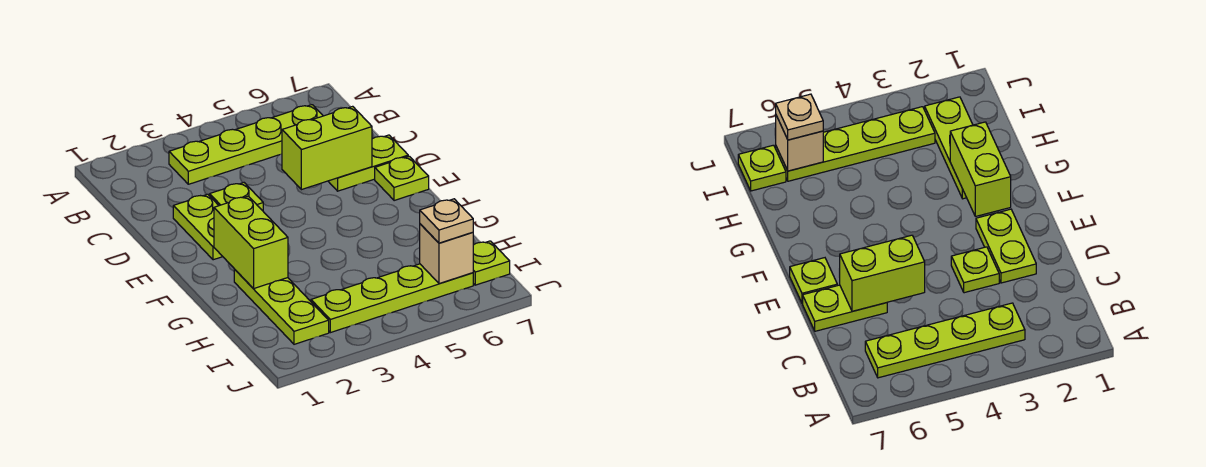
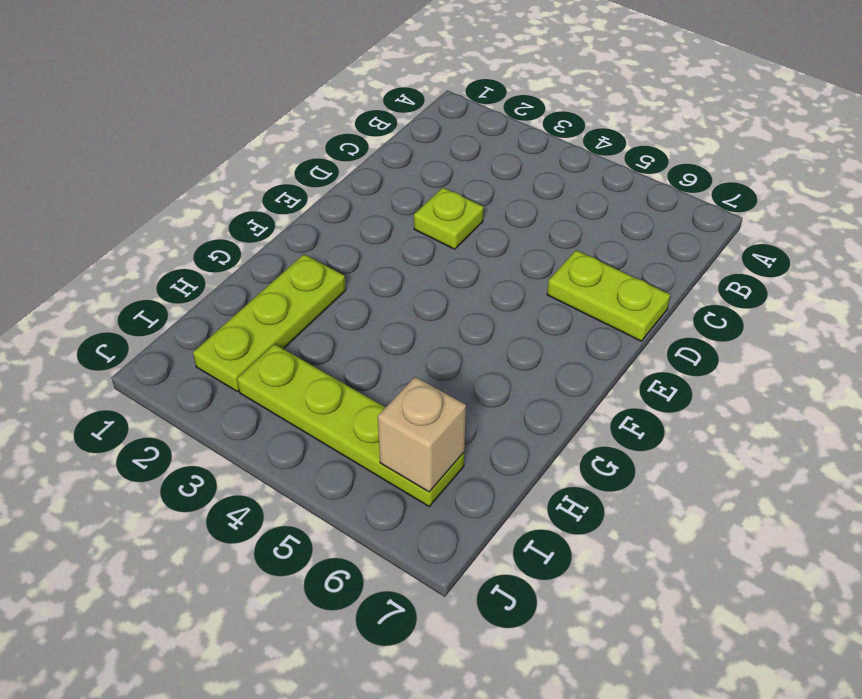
none -> lime 1x4 plate [169,105,323,184]
none -> lime 1x2 plate [173,194,223,260]
none -> lime 1x1 plate [375,156,429,201]

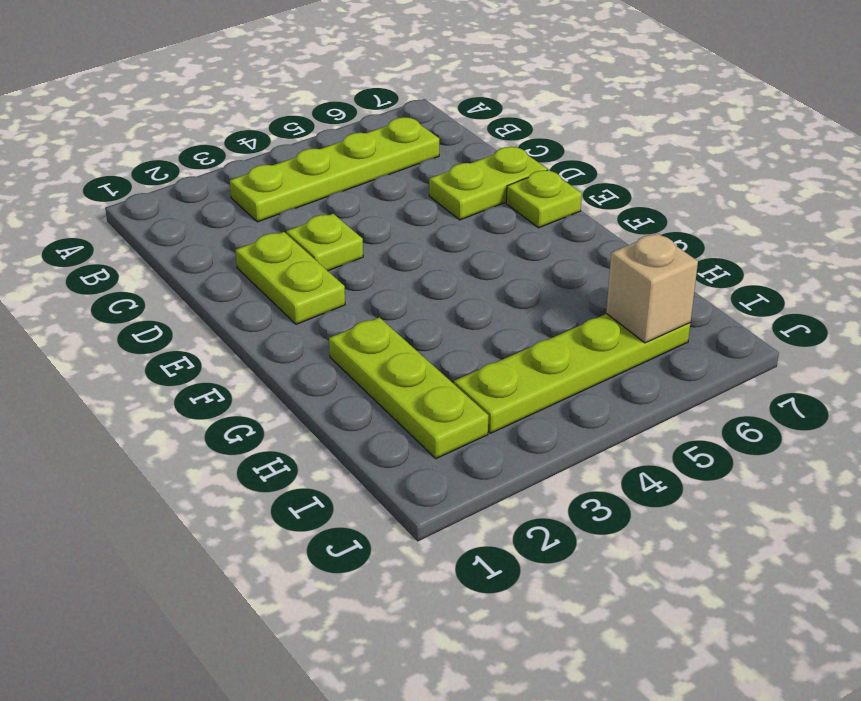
none -> lime 1x1 plate [473,241,510,285]
none -> lime 1x2 brick [282,106,372,190]
none -> lime 1x2 brick [214,196,288,289]

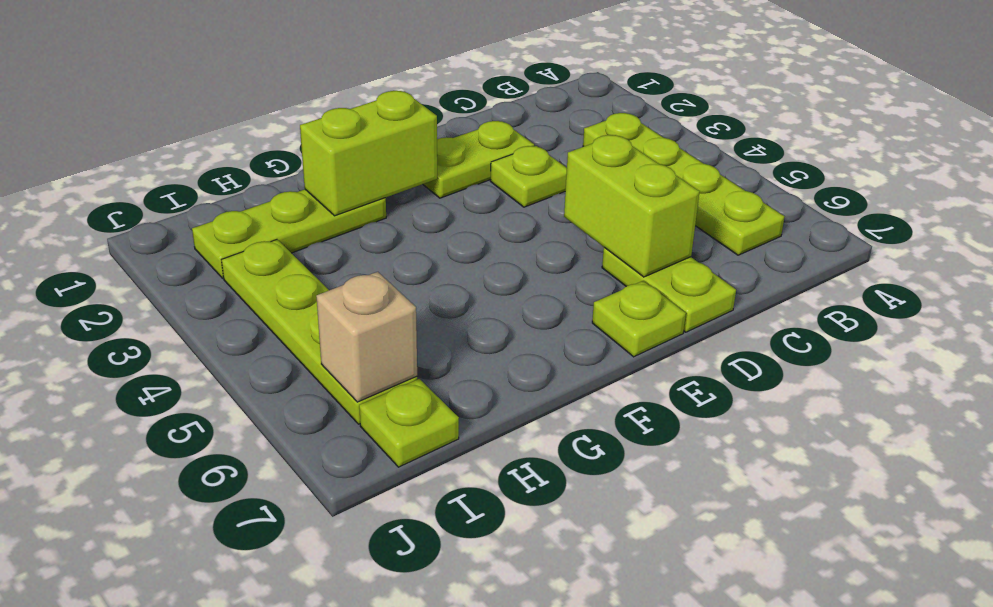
none -> tan 1x1 plate [420,199,473,243]

